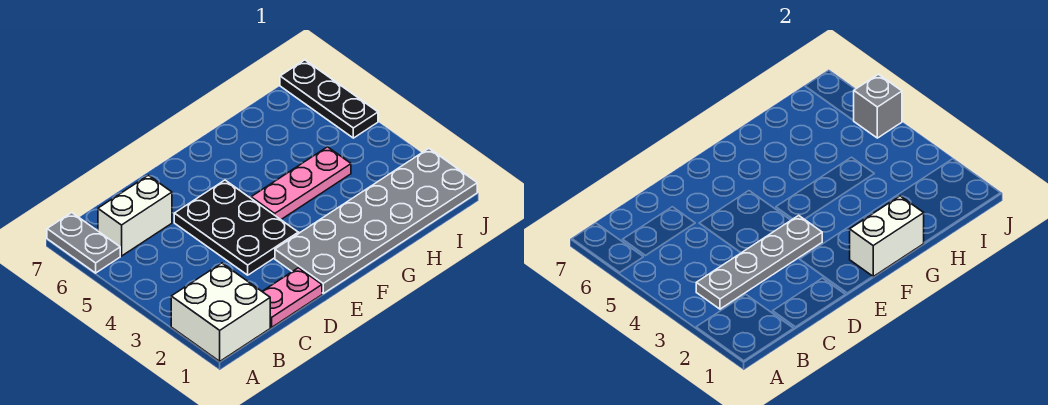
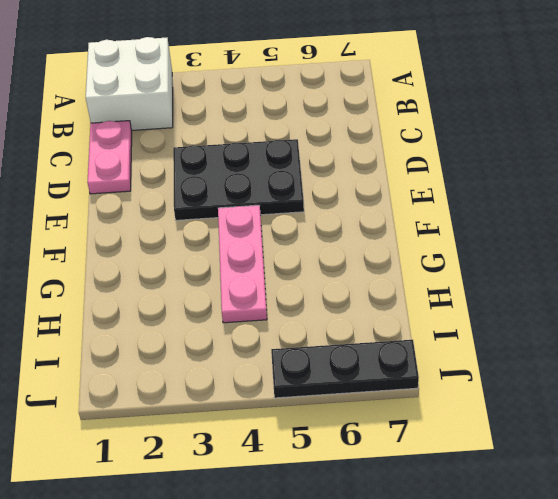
none -> grey 1x2 plate [47,213,120,273]
none -> white 1x2 brick [98,175,172,256]

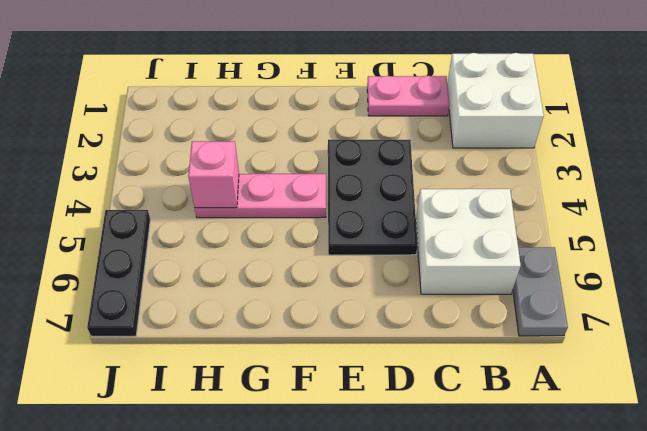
white 2x2 brick [416,189,521,294] -> white 1x2 brick [98,175,172,256]
pink 1x1 brick [188,141,239,208] -> none
none -> grey 2x6 plate [275,148,477,293]
none -> grey 1x4 plate [696,215,822,309]

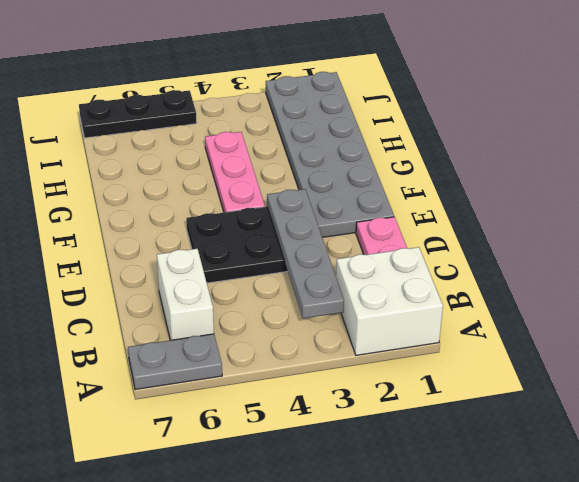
none -> white 1x2 brick [850,196,924,277]
none -> grey 1x1 brick [853,74,902,138]

